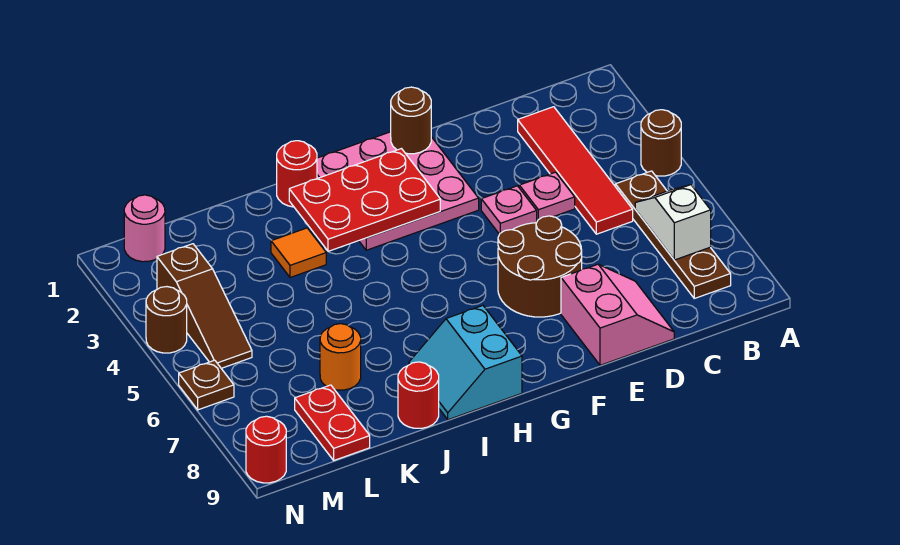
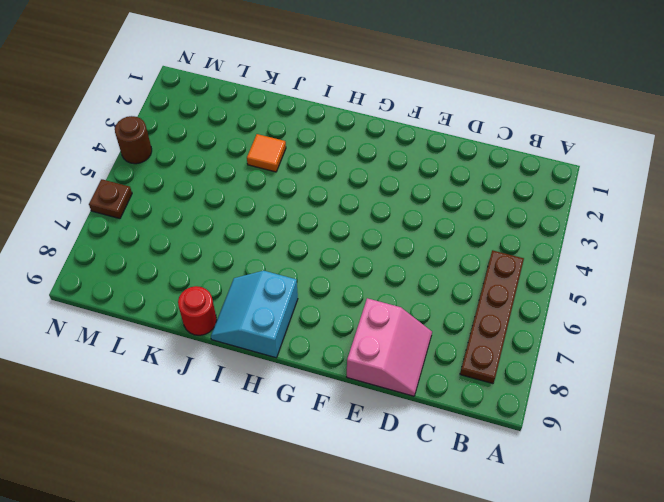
none -> brown 1x1 round brick [641,110,681,176]
none -> red 1x4 tile [518,107,633,234]
none -> pink 1x1 plate [519,172,575,221]

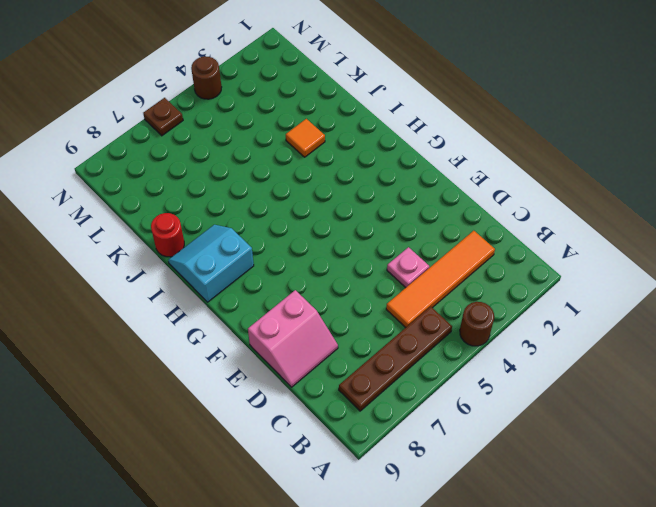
orange 1x4 tile [386,231,495,327] -> red 1x4 tile [518,107,633,234]
none -> pink 1x1 plate [481,186,537,234]
none -> brown 2x2 round brick [498,216,582,317]
none -> pink 3x3 plate [317,132,479,250]

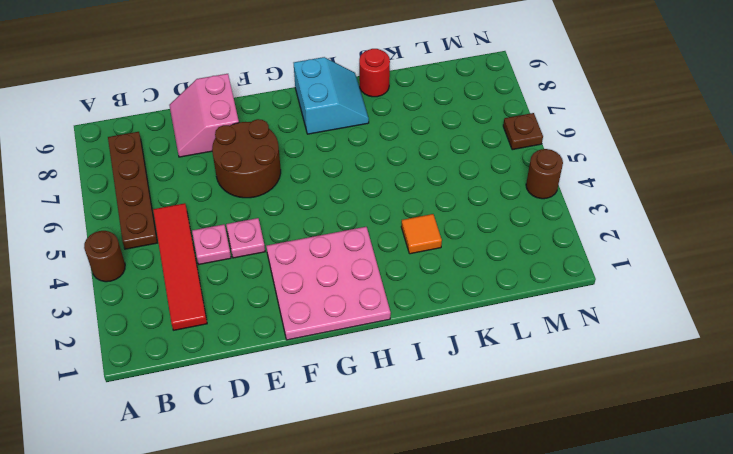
none -> red 1x1 round brick [277,141,317,207]
none -> orange 1x1 round brick [320,324,361,390]
none -> red 1x2 plate [295,385,370,460]

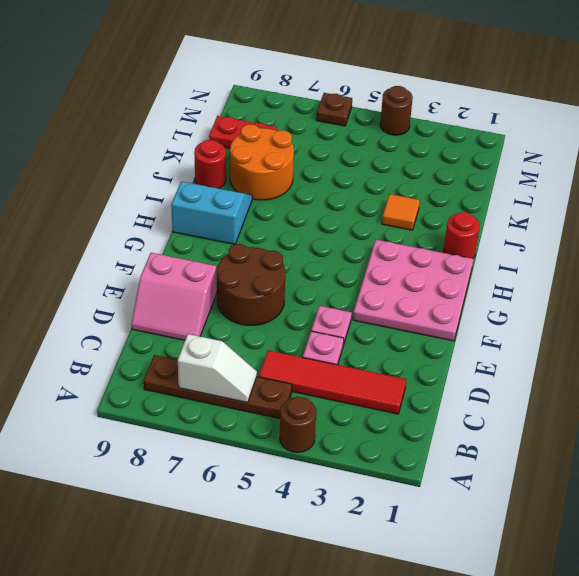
orange 2x2 round brick [230,124,294,200] -> orange 1x1 round brick [320,324,361,390]
none -> pink 1x1 round brick [124,195,165,262]
none -> brown 1x3 slope [157,244,252,368]
none -> red 1x1 round brick [246,416,286,483]

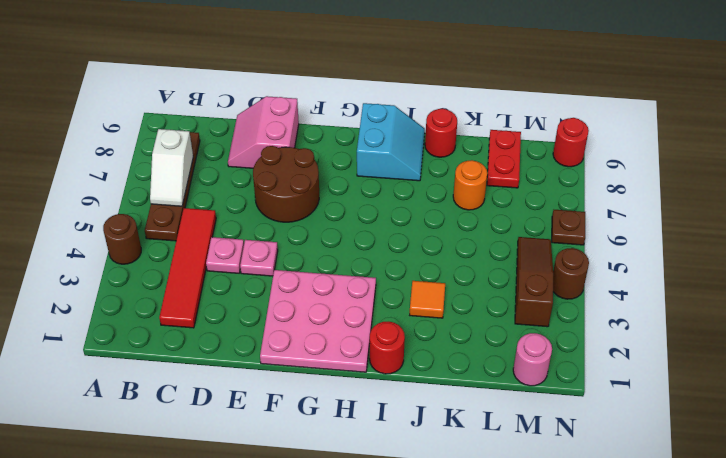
none -> brown 1x1 round brick [391,87,431,154]
none -> red 2x3 plate [289,149,440,251]

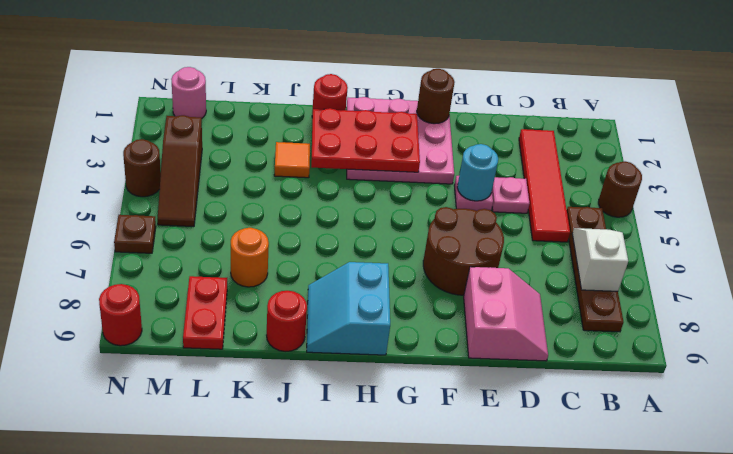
cyan 1x1 round brick [457,144,498,201] -> none

